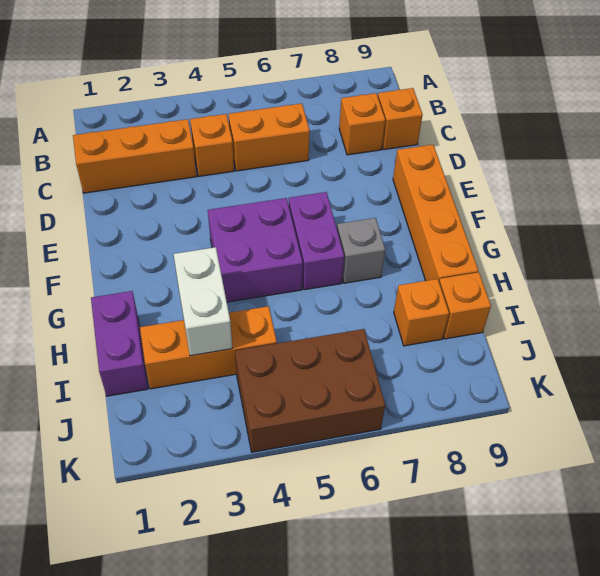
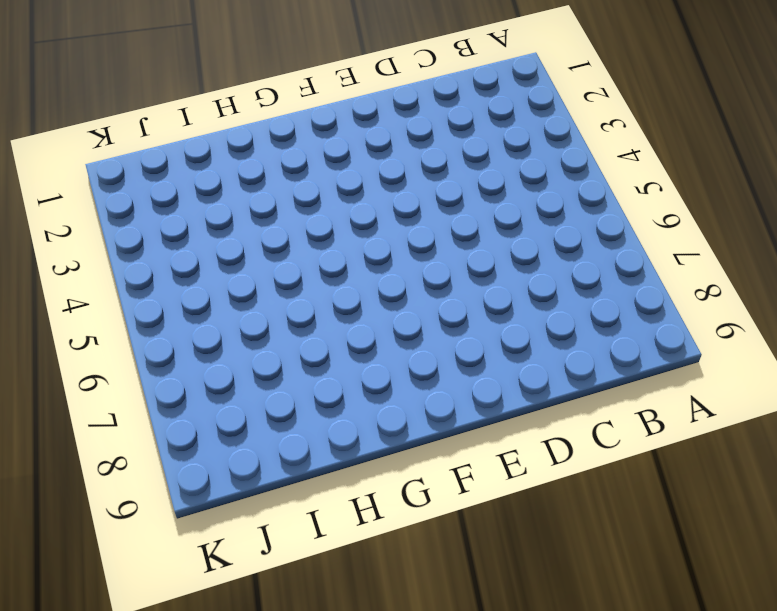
none -> orange 1x3 brick [73,119,197,193]
none -> orange 1x1 brick [190,114,234,176]
none -> orange 1x2 brick [228,104,310,171]

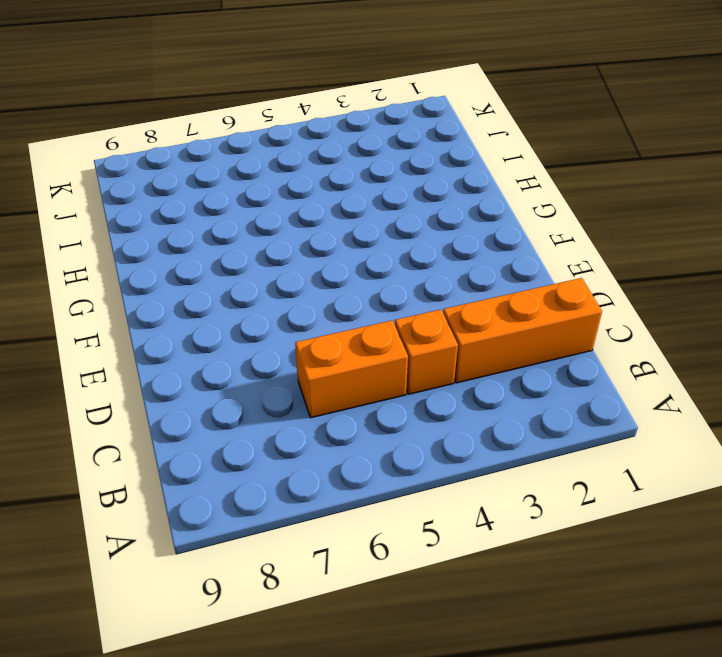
none -> orange 1x1 brick [339,93,385,155]
none -> orange 1x1 brick [378,88,423,150]
none -> orange 1x4 brick [393,145,478,281]

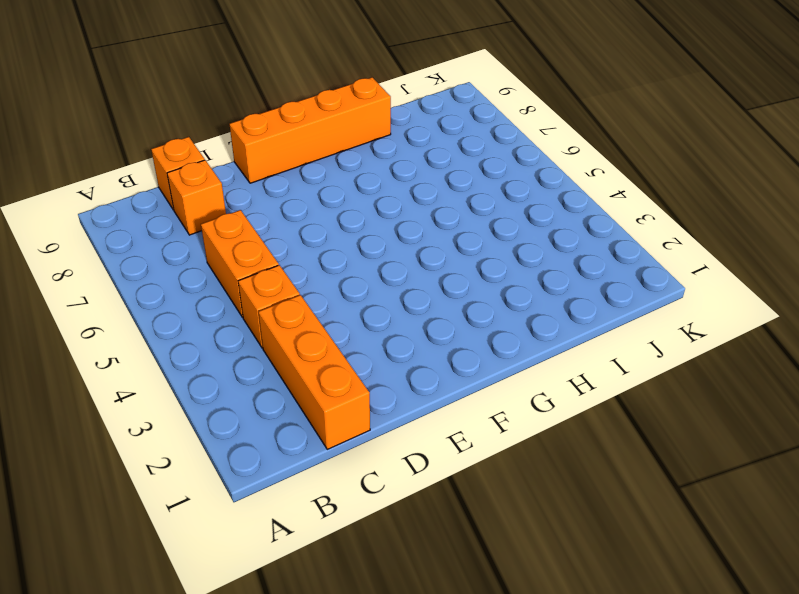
none -> purple 2x2 brick [208,198,303,302]
none -> purple 1x2 brick [289,192,344,290]
none -> grey 1x1 brick [337,218,385,283]

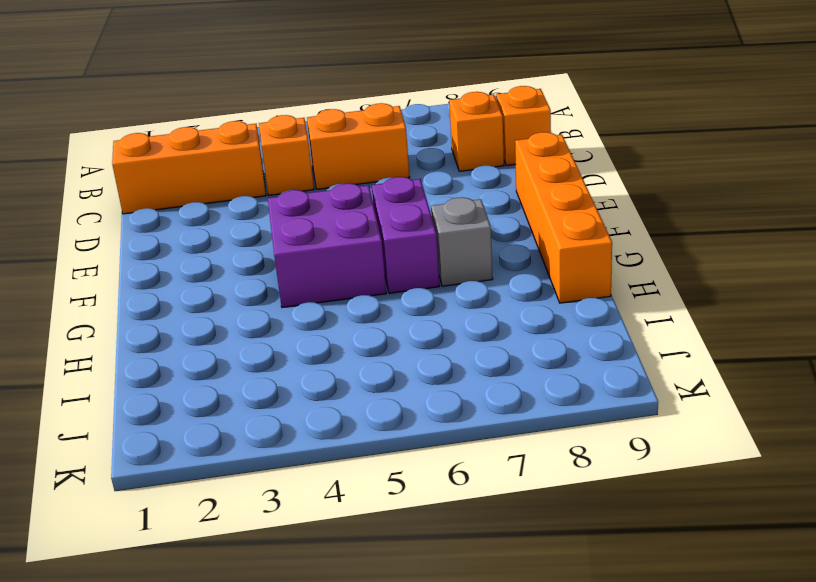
none -> purple 1x2 brick [91,291,148,396]
none -> orange 1x3 brick [140,306,277,389]
none -> orange 1x1 brick [394,279,449,346]

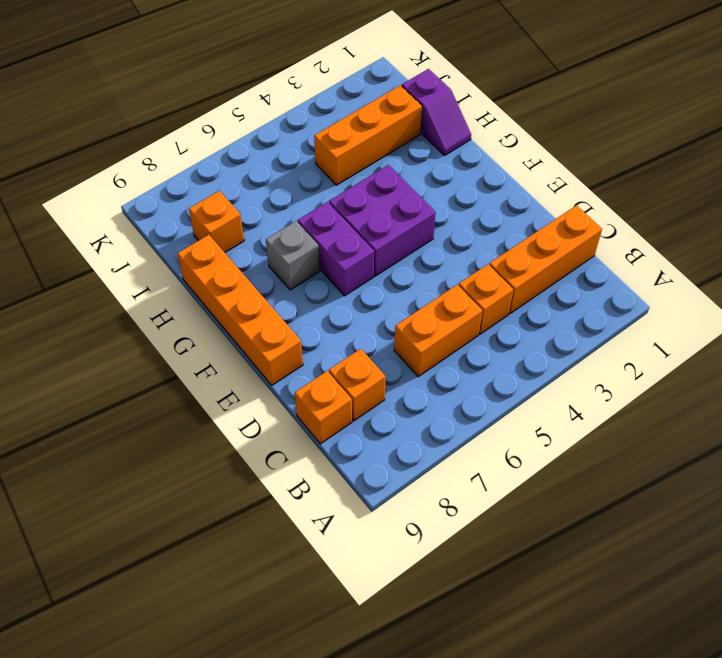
purple 1x2 slope [402,69,471,155] -> purple 1x2 brick [91,291,148,396]
none -> orange 1x1 brick [439,272,491,339]
none -> brown 2x3 brick [235,329,385,452]
none -> white 1x2 brick [174,247,232,356]

